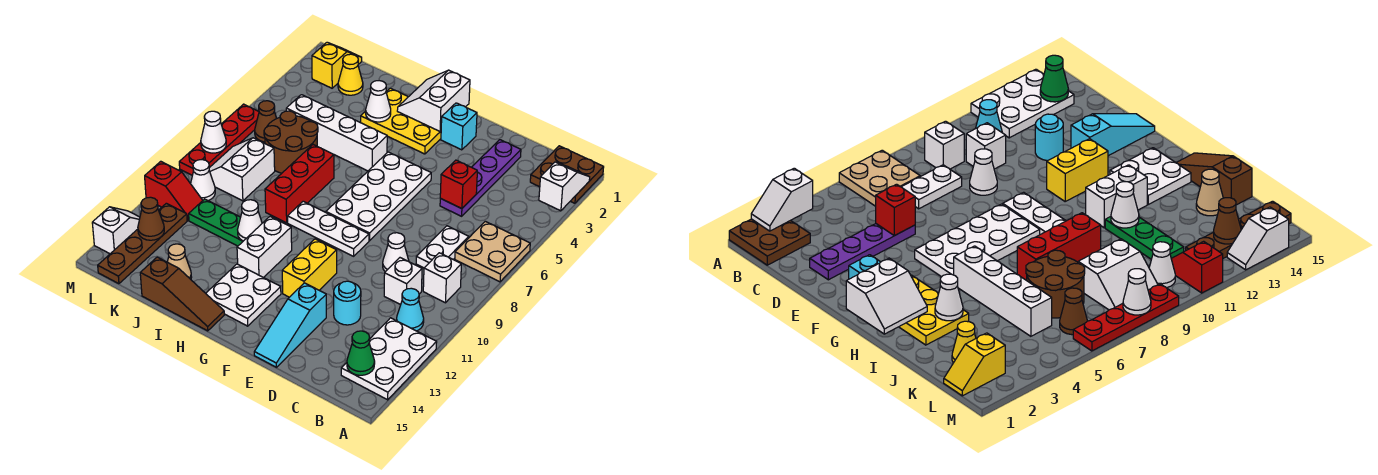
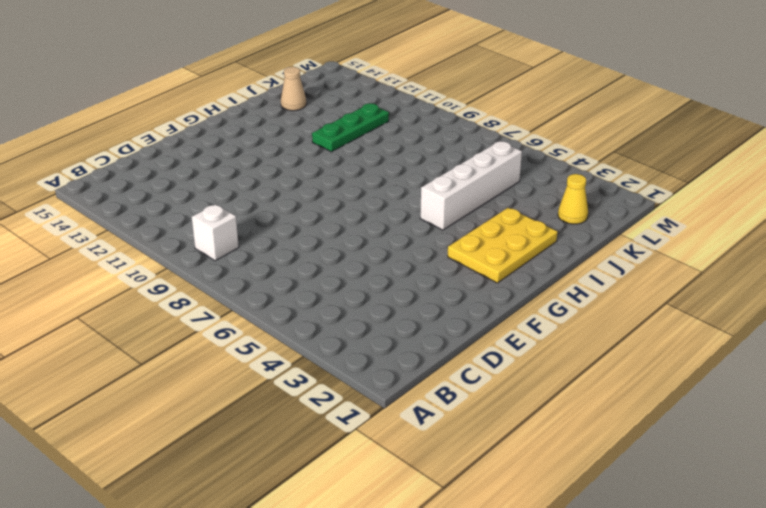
none -> brown 2x2 plate [530,146,604,203]
none -> tan 2x2 plate [455,221,530,282]
none -> white 2x3 plate [341,318,437,400]
none -> cyan 1x1 cone [397,288,424,331]

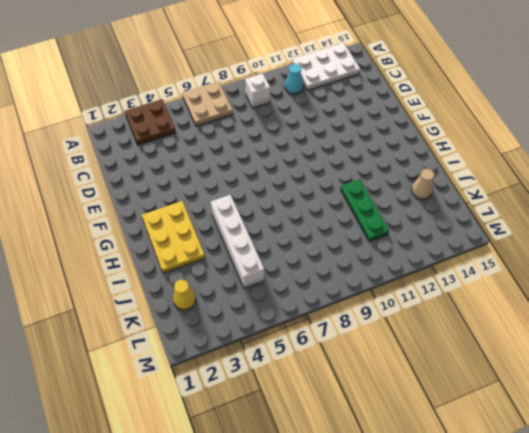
brown 2x2 plate [125,99,176,145] -> brown 2x2 plate moved to [530,146,604,203]
none -> white 1x2 plate [416,226,469,268]
none -> white 1x1 brick [384,258,422,305]
none -> purple 1x4 plate [440,140,521,216]
none -> white 1x1 cone [383,233,409,272]

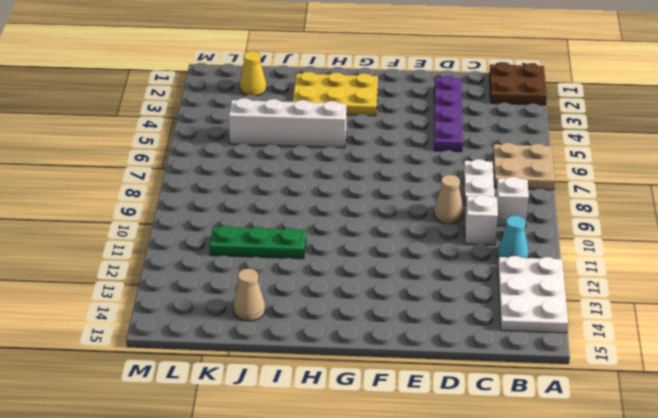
tan 1x1 cone [434,175,464,224] -> white 1x1 cone [383,233,409,272]
none -> cyan 1x1 round brick [334,281,361,325]
none -> cyan 1x3 slope [254,283,326,367]
none -> cyan 1x1 brick [441,103,477,150]
none -> white 2x4 plate [326,152,431,241]

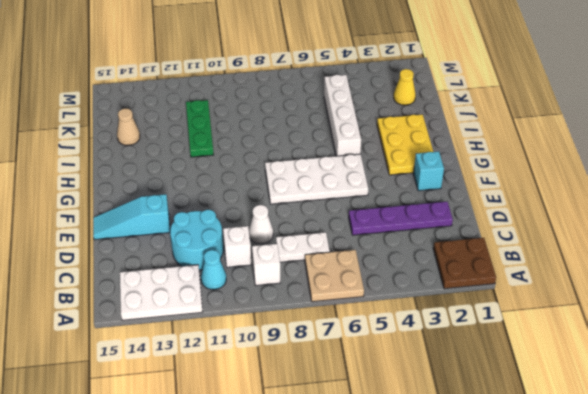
cyan 2x2 round brick [170,210,223,270] -> cyan 1x1 round brick [334,281,361,325]
none -> white 1x3 plate [288,201,369,256]
none -> yellow 1x2 brick [282,239,337,297]
none -> white 2x2 plate [206,264,281,326]
none -> white 1x2 brick [237,217,292,278]

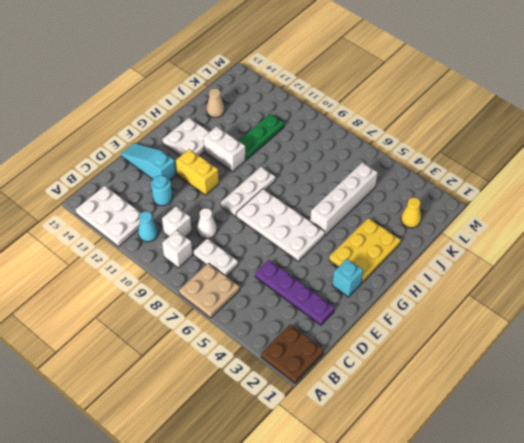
none -> brown 1x3 slope [140,257,224,331]
none -> red 1x3 brick [265,145,334,223]
none -> brown 2x2 round brick [264,111,318,173]
none -> white 2x2 slope [209,138,275,201]

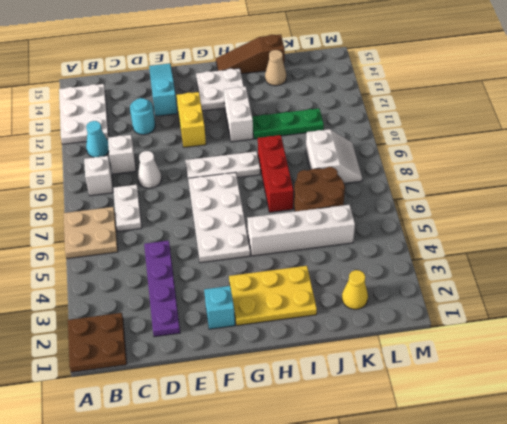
none -> yellow 1x2 slope [312,42,362,88]
none -> brown 1x1 cone [255,101,277,142]
none -> white 1x1 cone [191,160,215,201]
none -> red 1x2 slope [145,161,203,220]

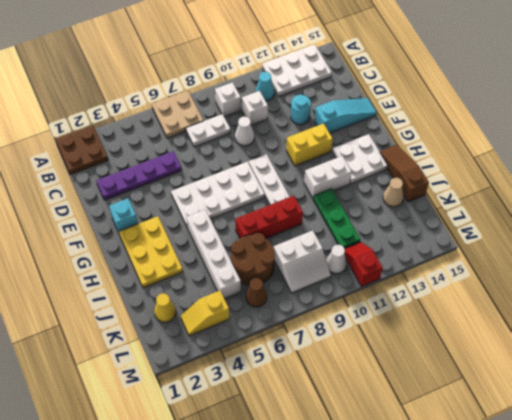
yellow 1x2 slope [180,291,230,336] -> yellow 1x2 slope moved to [312,42,362,88]
none -> brown 1x4 plate [98,203,187,284]
none -> red 1x4 plate [179,104,259,175]
none -> white 1x2 slope [92,207,140,254]
none -> white 1x2 slope [539,162,590,211]

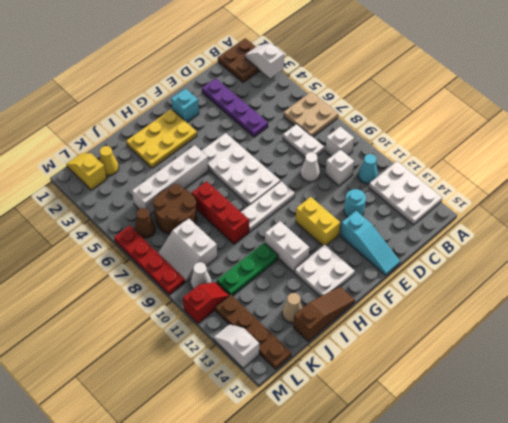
none -> green 1x1 cone [347,331,375,375]
none -> red 1x1 brick [440,160,477,209]
none -> white 2x2 slope [397,70,470,131]
none -> white 1x1 cone [366,81,391,122]

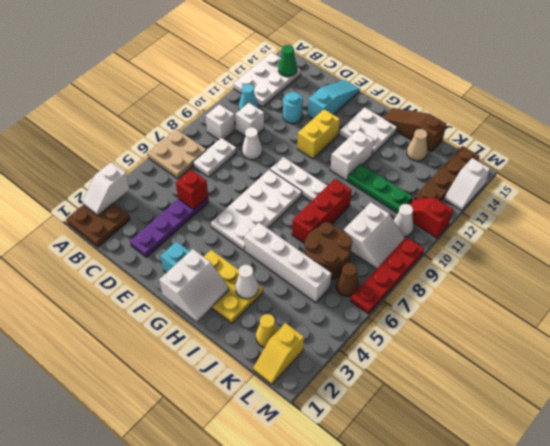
none -> white 1x1 cone [238,200,262,241]
none -> brown 1x1 cone [138,197,164,240]
none -> white 1x1 cone [201,111,226,153]

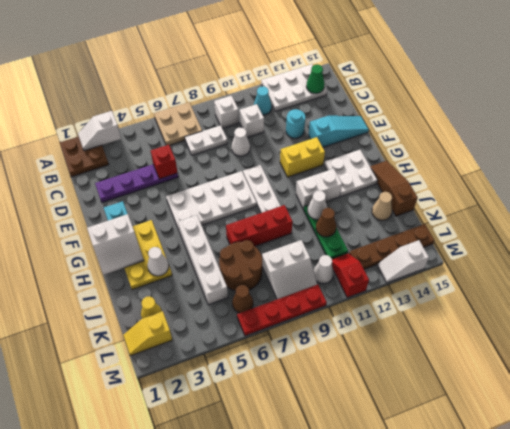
brown 1x1 cone [316,208,336,237] -> brown 1x1 cone moved to [138,197,164,240]
none -> white 1x1 cone [201,111,226,153]

